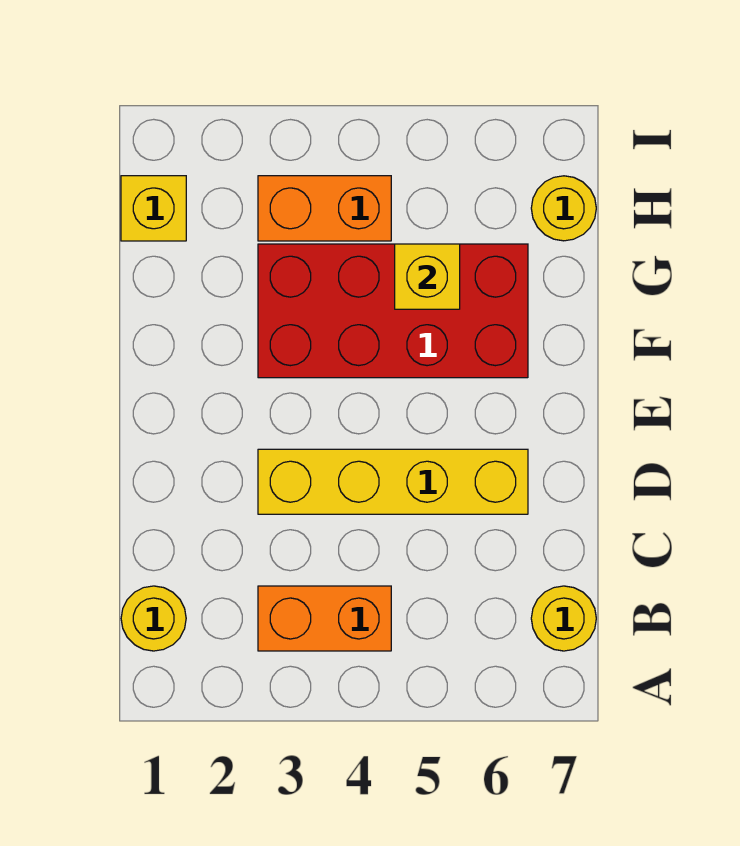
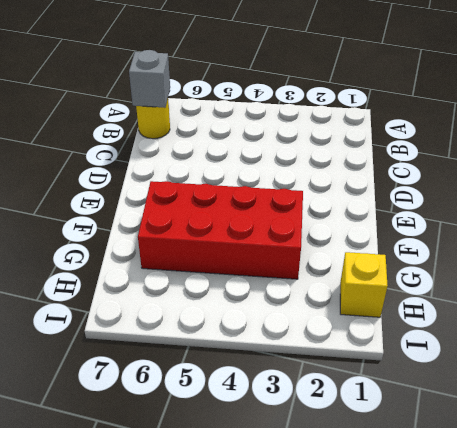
grey 1x1 brick [129,50,170,108] -> none
none -> yellow 1x1 round brick [121,586,186,651]
none -> orange 1x2 brick [258,586,391,651]

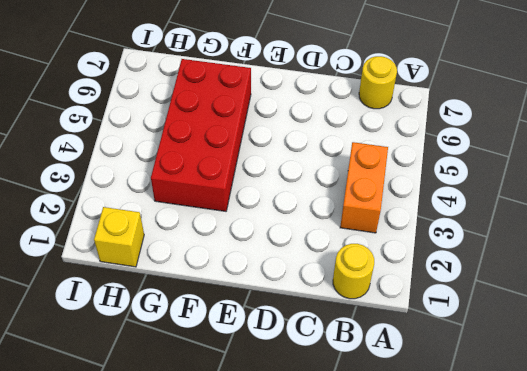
none -> yellow 1x4 brick [258,449,528,514]
none -> orange 1x2 brick [258,176,391,241]

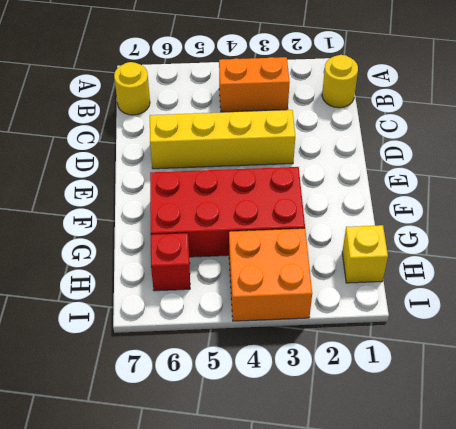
orange 2x2 brick [229,228,312,321] -> orange 1x2 brick [258,176,391,241]
red 1x1 brick [151,233,190,291] -> none
none -> yellow 1x1 round brick [531,176,596,241]
none -> yellow 1x1 brick [395,244,460,309]

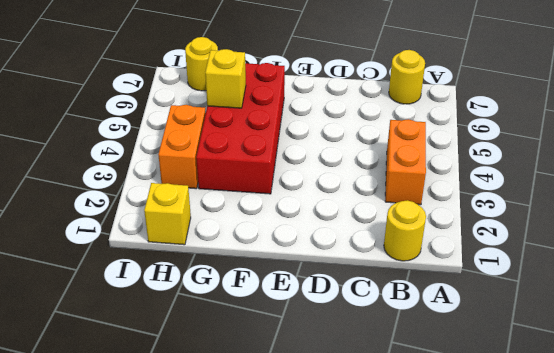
none -> yellow 1x4 brick [258,449,528,514]

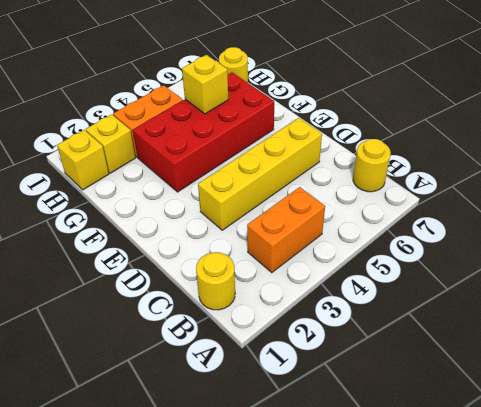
yellow 1x1 brick [86,114,135,173] -> none

